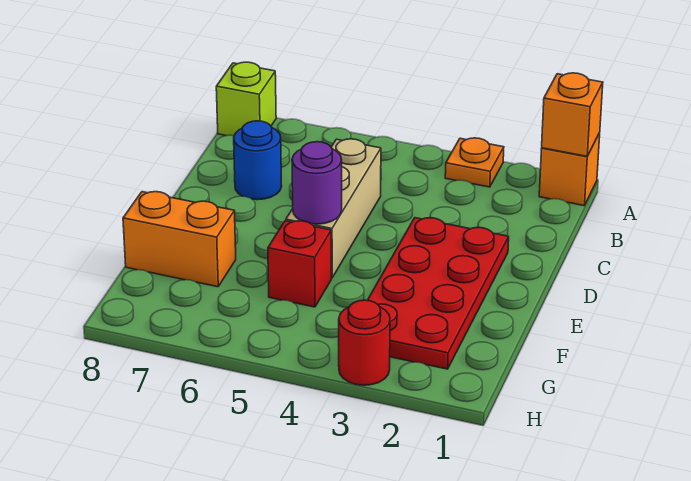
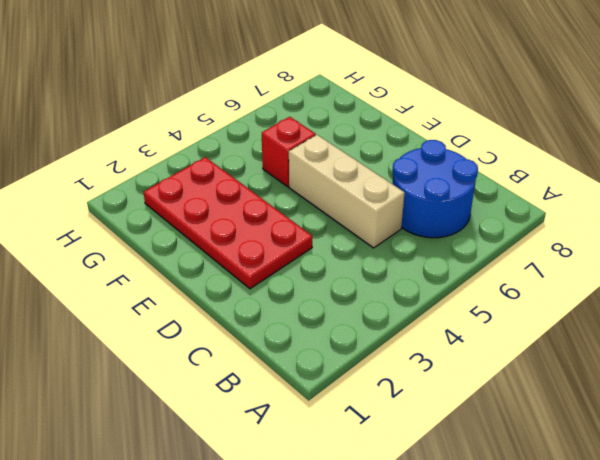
blue 2x2 round brick [393,140,478,238] -> blue 1x1 round brick [234,121,282,200]
none -> orange 1x1 brick [539,133,600,206]
none -> orange 1x1 plate [445,138,504,187]

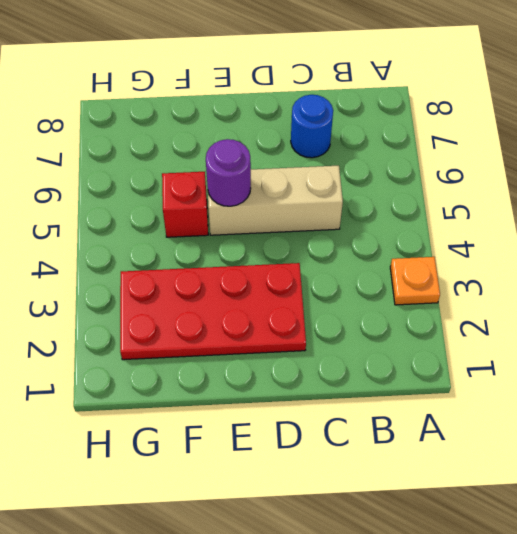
none -> orange 1x1 brick [539,133,600,206]
none -> lime 1x1 brick [216,62,276,136]

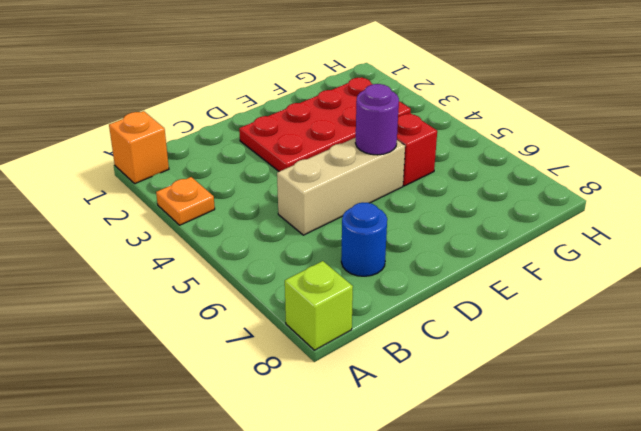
none -> orange 1x2 brick [123,192,236,287]
none -> red 1x1 round brick [339,300,390,385]

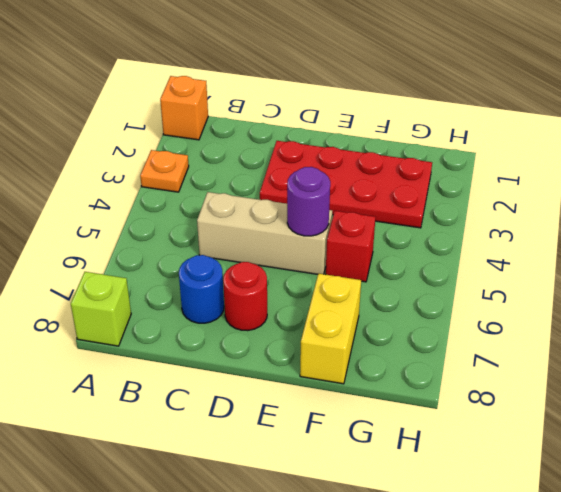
red 1x1 round brick [223,262,267,331] -> red 1x1 round brick moved to [339,300,390,385]
yellow 1x2 brick [300,273,361,384] -> orange 1x2 brick [123,192,236,287]
none -> orange 1x1 brick [542,73,603,156]

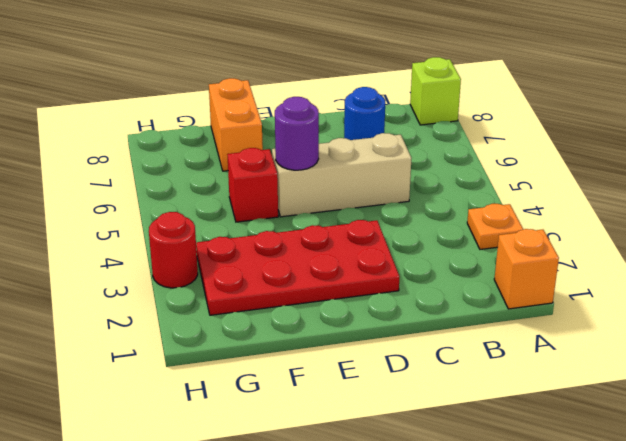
none -> orange 1x1 brick [542,73,603,156]

